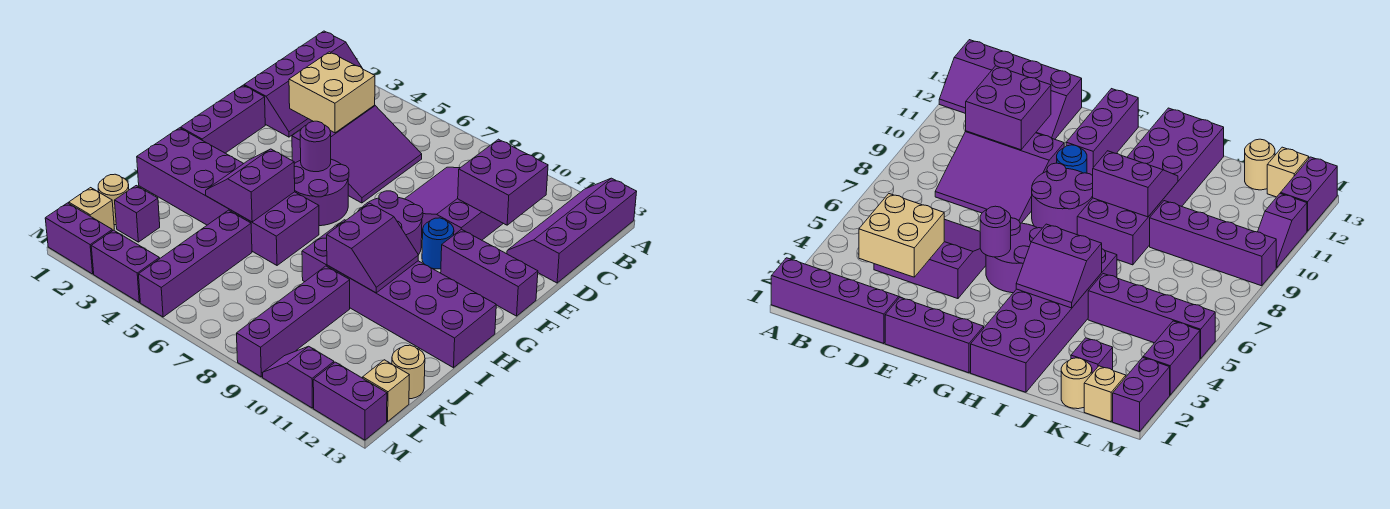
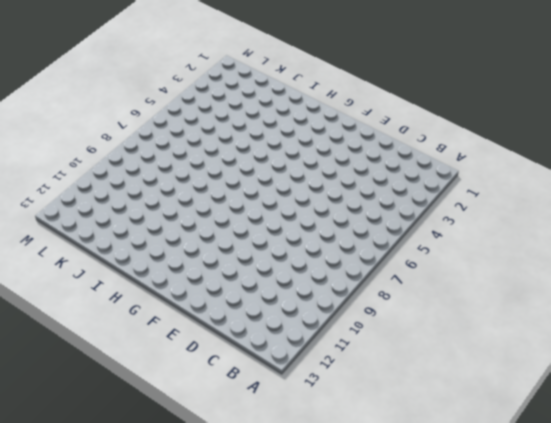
none -> purple 2x4 slope [244,31,363,137]
none -> purple 2x4 slope [507,178,637,283]
none -> purple 3x3 slope [292,105,422,203]

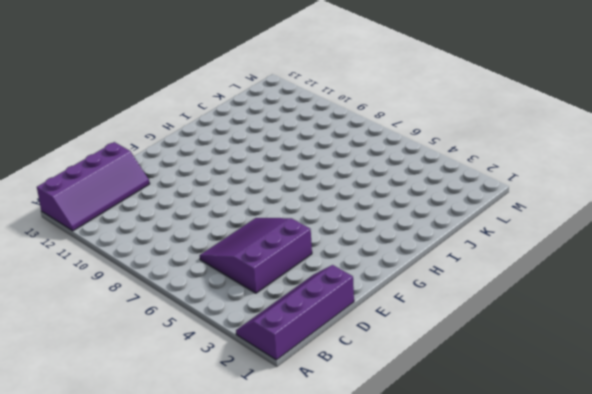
none -> purple 3x3 slope [405,167,503,240]
none -> purple 1x3 brick [181,85,265,153]
none -> purple 2x2 round brick [294,159,349,226]

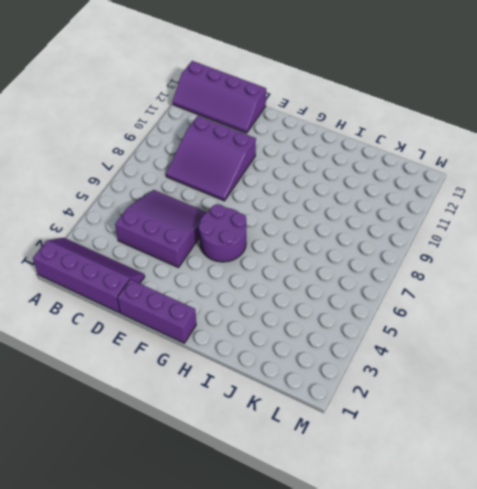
none -> purple 2x2 round brick [358,191,423,255]
none -> blue 1x1 round brick [422,218,454,269]
none -> purple 1x3 brick [441,229,538,316]

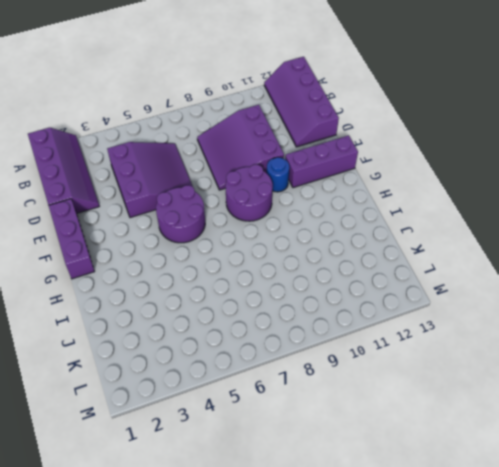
none -> purple 2x6 brick [137,128,319,265]
none -> purple 2x6 brick [302,220,496,368]
none -> purple 1x4 brick [139,210,252,317]

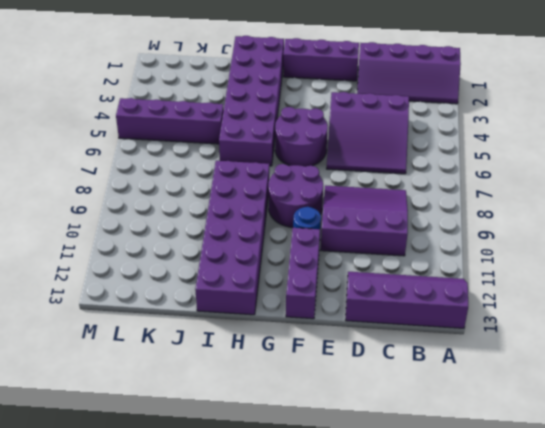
none -> purple 1x4 brick [236,266,350,377]
none -> tan 1x1 round brick [98,174,129,225]
none -> purple 1x1 brick [115,186,160,242]

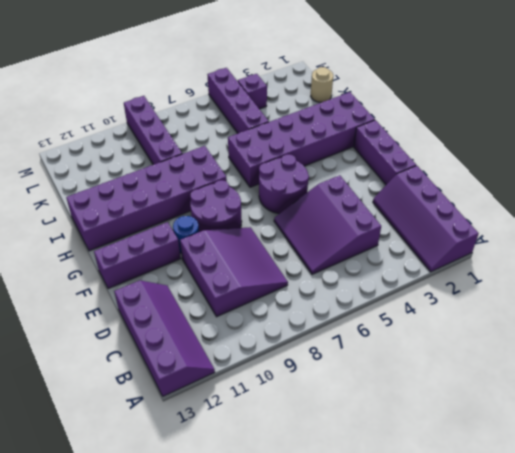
purple 1x1 brick [238,74,267,109] -> purple 1x1 brick moved to [115,186,160,242]
none -> tan 1x1 round brick [392,345,425,399]
none -> tan 1x1 brick [69,188,114,231]
none -> tan 1x1 brick [363,360,409,422]

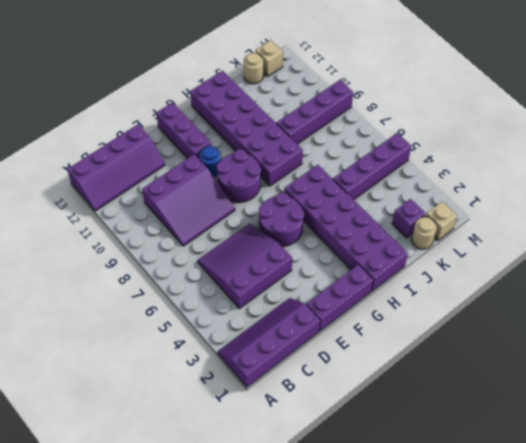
none -> purple 1x2 brick [45,203,112,274]
none -> purple 1x2 brick [91,230,160,302]
none -> purple 1x2 slope [263,346,334,408]

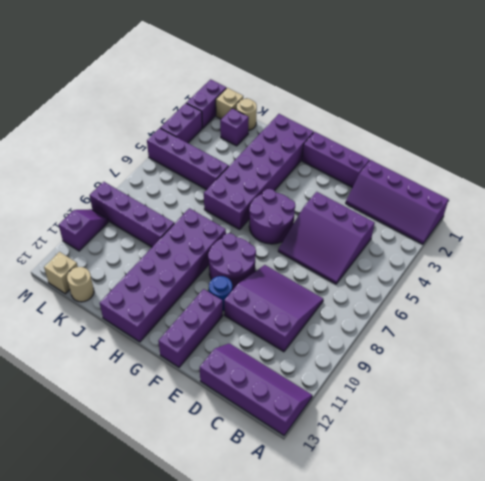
none -> purple 1x2 brick [313,362,387,440]
none -> tan 2x2 brick [289,52,375,133]
none -> purple 2x2 brick [458,139,548,225]

